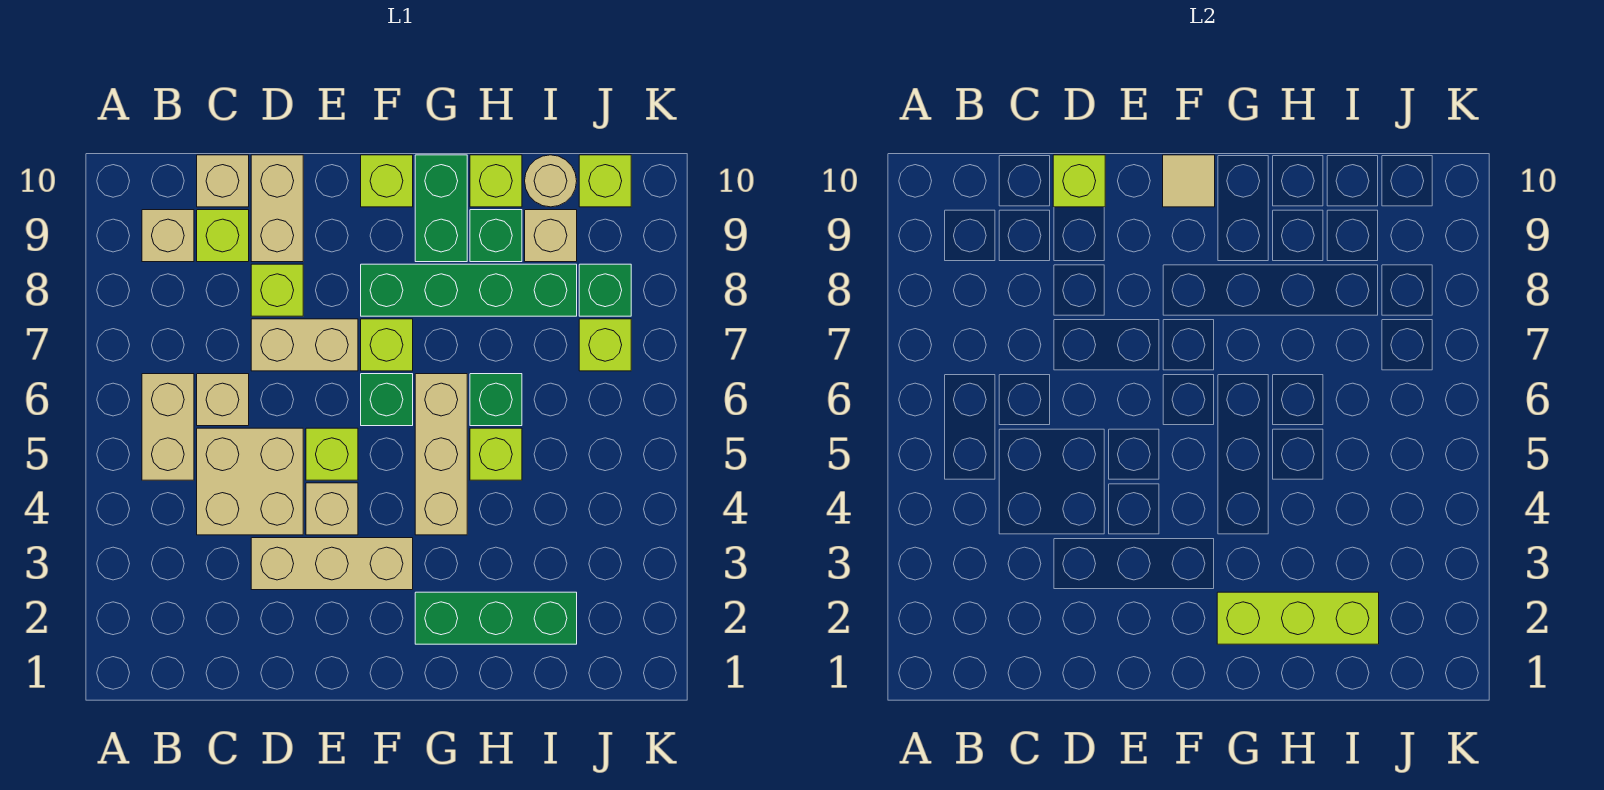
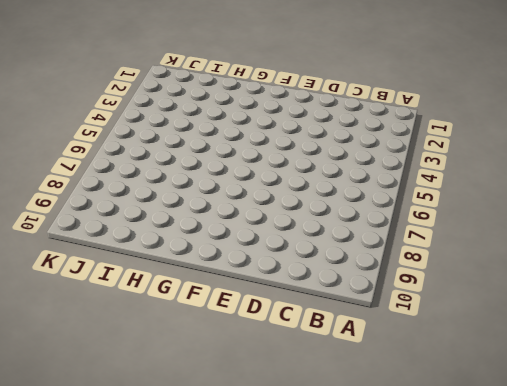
none -> tan 1x2 brick [142,374,194,480]
none -> tan 1x1 brick [142,210,194,262]
none -> tan 2x2 brick [197,428,303,535]
none -> tan 1x1 brick [197,374,249,426]

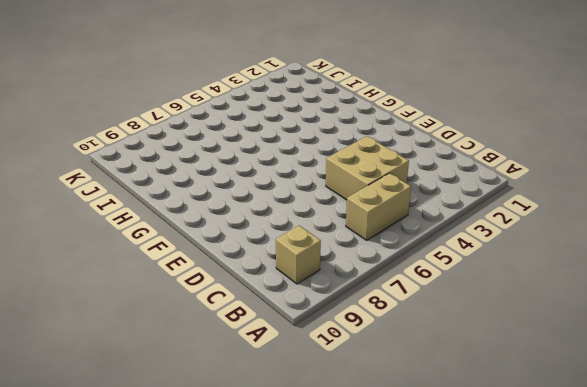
none -> tan 1x1 brick [197,374,249,426]
none -> lime 1x1 brick [197,210,249,262]
none -> tan 1x1 brick [197,155,249,207]
none -> tan 1x3 brick [251,538,413,590]

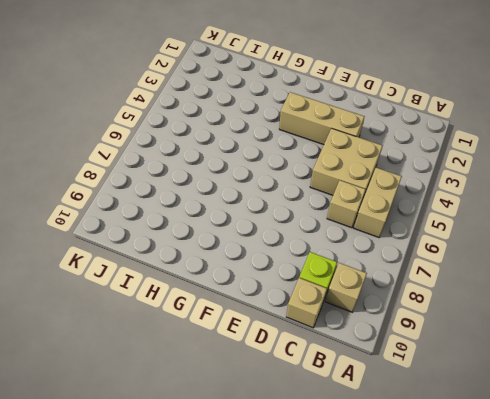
none -> tan 1x2 brick [251,319,358,371]
none -> lime 1x1 brick [251,264,303,316]
none -> tan 1x2 brick [251,155,303,262]
none -> tan 1x1 brick [306,483,358,535]

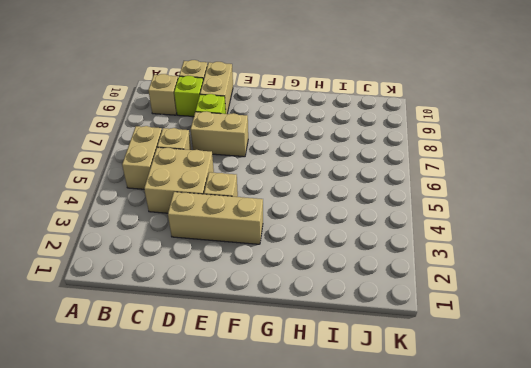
none -> lime 1x1 brick [306,428,358,480]
none -> green 1x1 brick [361,374,413,426]
none -> lime 1x1 brick [361,319,413,371]
none -> green 1x4 brick [361,264,577,316]

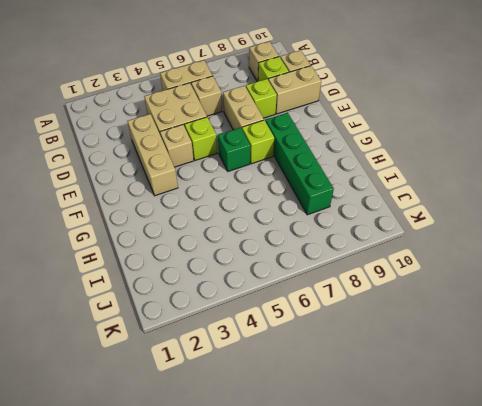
none -> lime 1x1 brick [361,155,413,207]
none -> green 1x3 brick [415,592,577,644]
none -> tan 1x3 brick [415,374,467,535]
none -> green 1x2 brick [415,155,467,262]

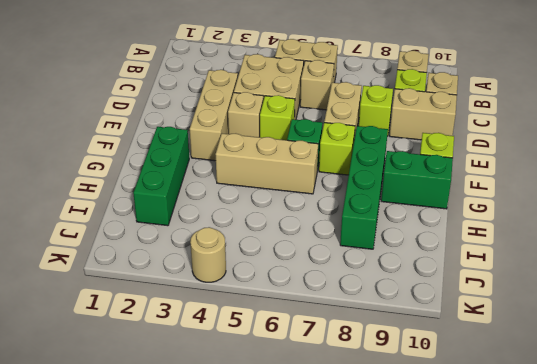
tan 1x1 round brick [190,227,226,282] -> tan 1x1 round brick moved to [525,155,577,207]
none -> lime 1x1 brick [470,428,522,480]
none -> green 1x1 brick [470,374,522,426]
none -> green 1x1 brick [470,210,522,262]
none -> lime 1x1 brick [470,155,522,207]

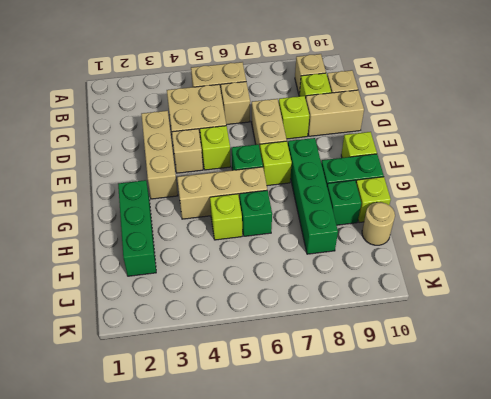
none -> tan 1x1 brick [525,210,577,262]
none -> lime 1x1 brick [579,319,631,371]
none -> green 1x1 brick [579,264,631,316]
none -> lime 1x1 brick [579,155,631,207]

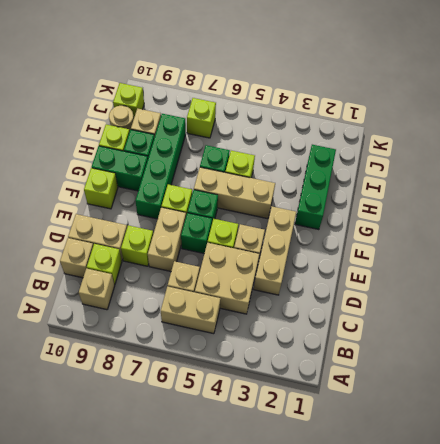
green 1x1 brick [181,213,212,253] -> green 1x1 brick moved to [579,264,631,316]
none -> lime 1x1 brick [1053,155,1105,207]
none -> tan 1x1 tile [1163,155,1215,207]
none -> lime 1x3 brick [1217,592,1379,644]

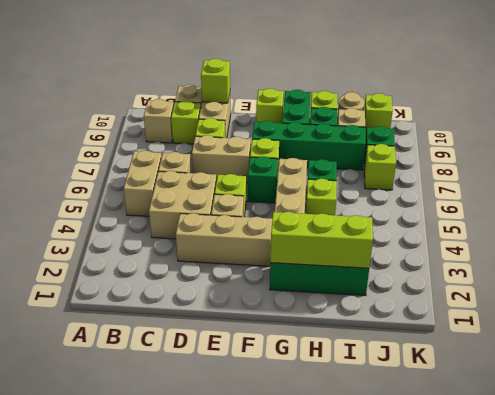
none -> tan 1x1 tile [1163,155,1215,207]

